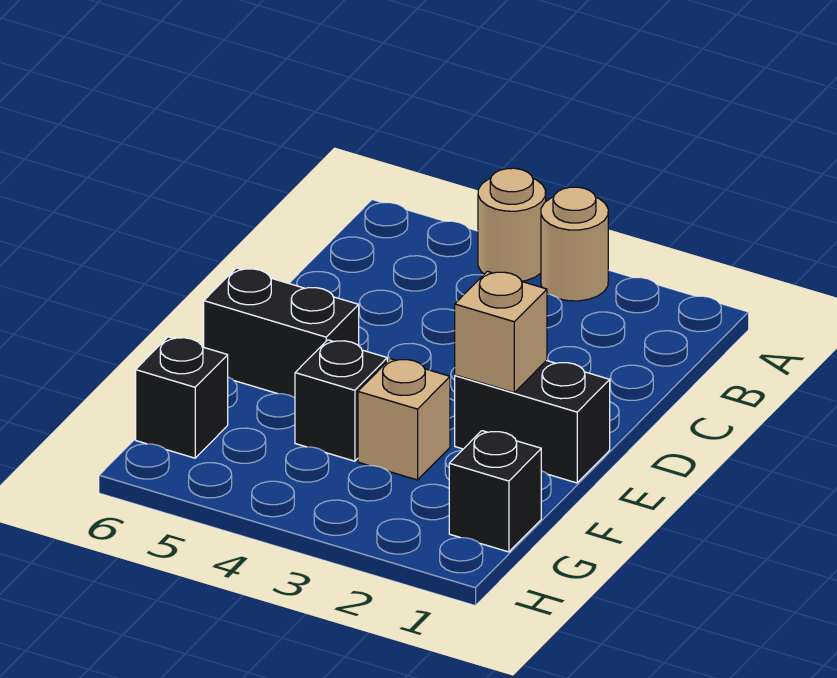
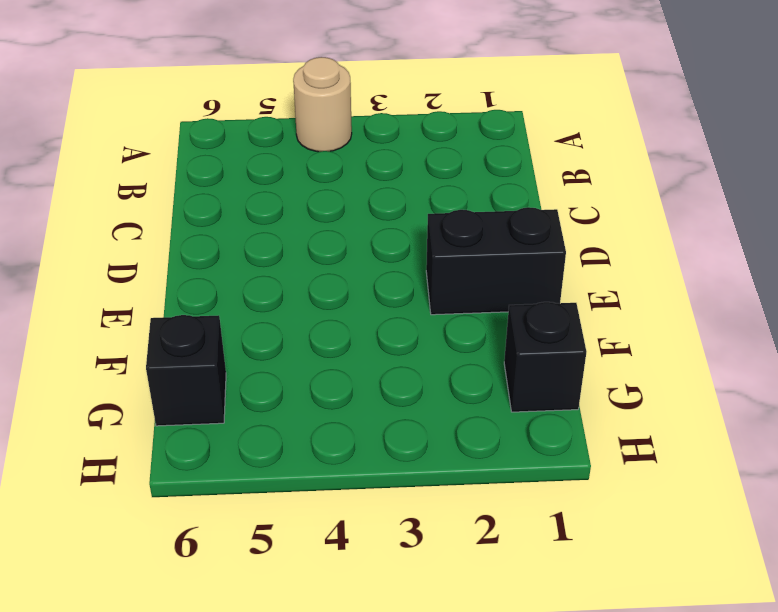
none -> tan 1x1 round brick [541,187,608,301]
none -> black 1x2 brick [204,268,359,398]

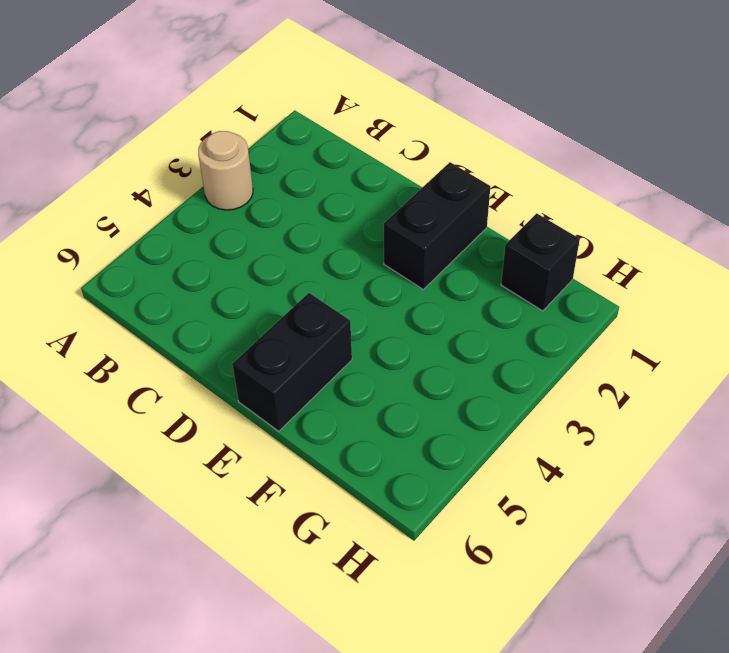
none -> tan 1x1 round brick [478,168,546,281]
none -> tan 1x1 brick [358,359,450,480]

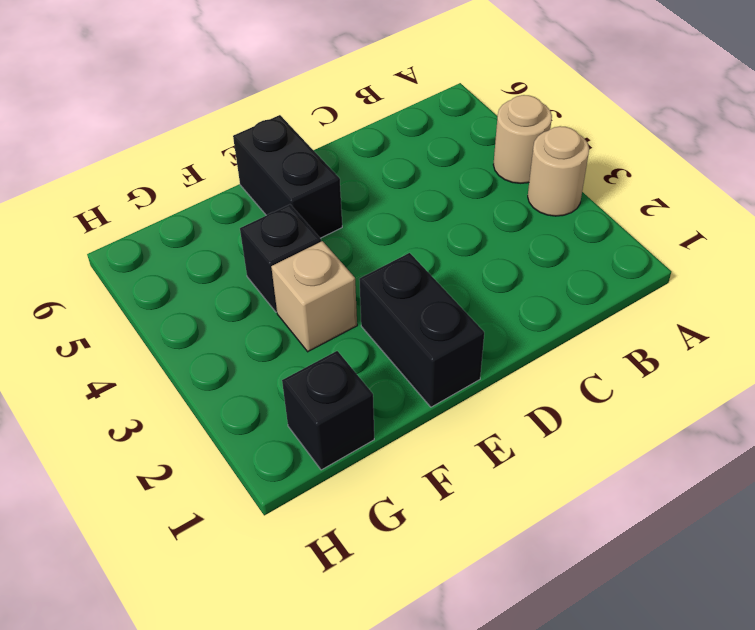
none -> black 1x1 brick [136,337,228,458]
none -> tan 1x1 brick [455,271,547,392]

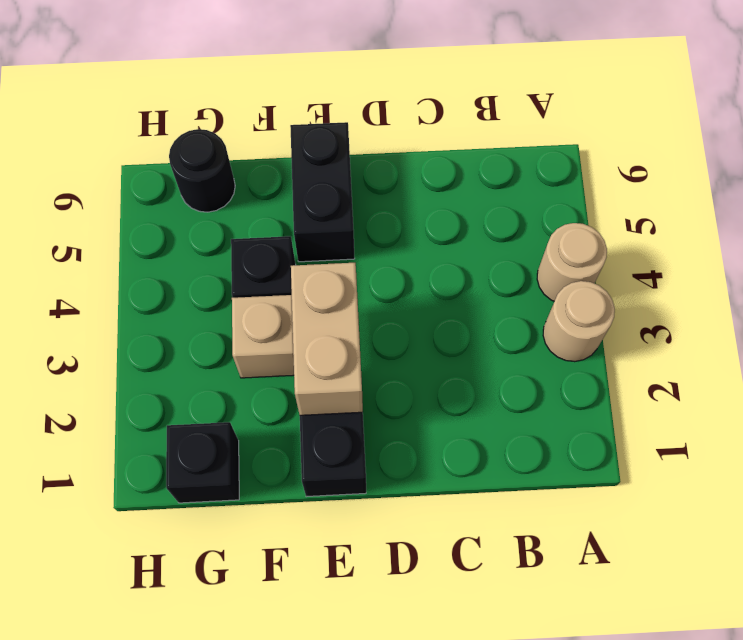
tan 1x2 brick [291,263,363,415] -> tan 1x1 brick [455,271,547,392]
black 1x1 round brick [169,129,235,212] -> black 1x1 brick [136,337,228,458]

